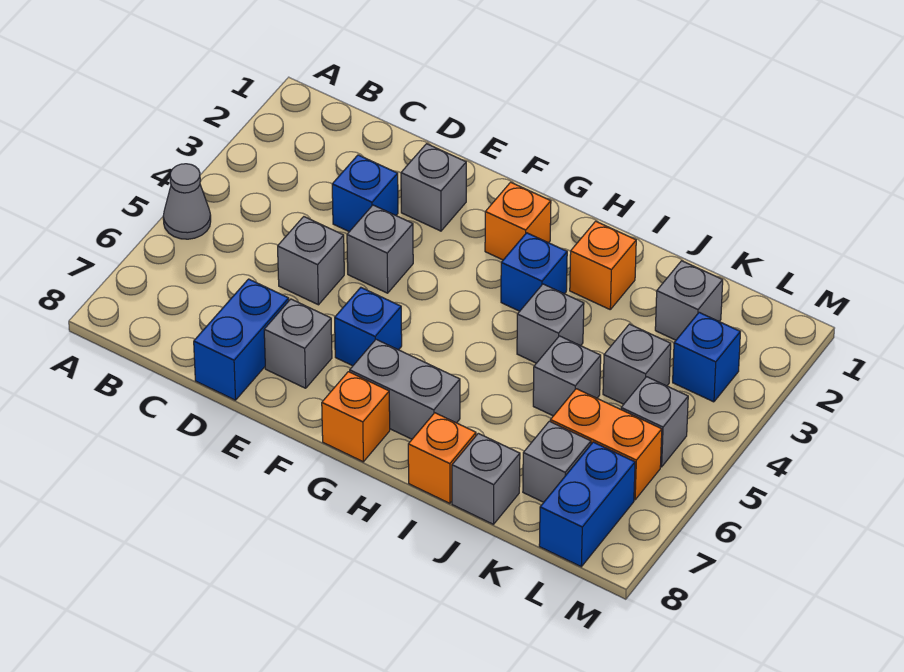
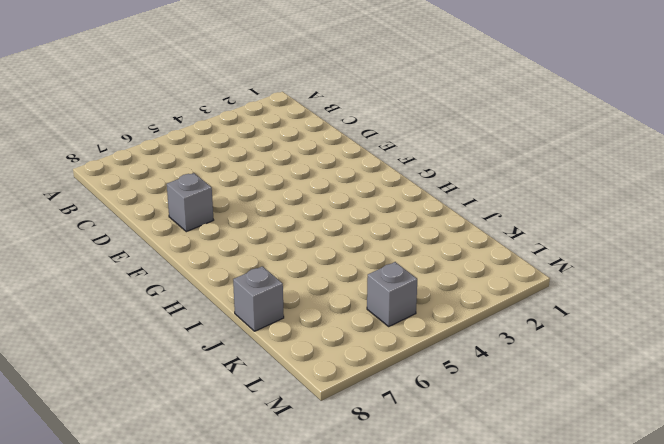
none -> grey 1x1 cone [163,164,211,239]
none -> blue 1x1 brick [332,155,398,232]
none -> grey 1x1 brick [278,217,344,305]

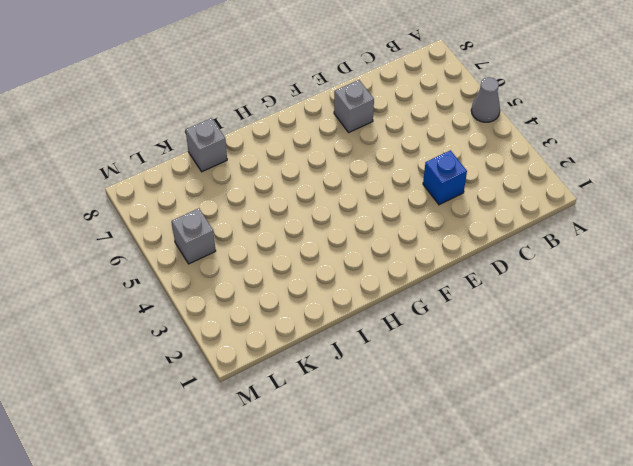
none -> grey 1x1 brick [278,217,344,305]
none -> blue 1x2 brick [194,279,289,400]
none -> grey 1x1 brick [401,144,466,231]

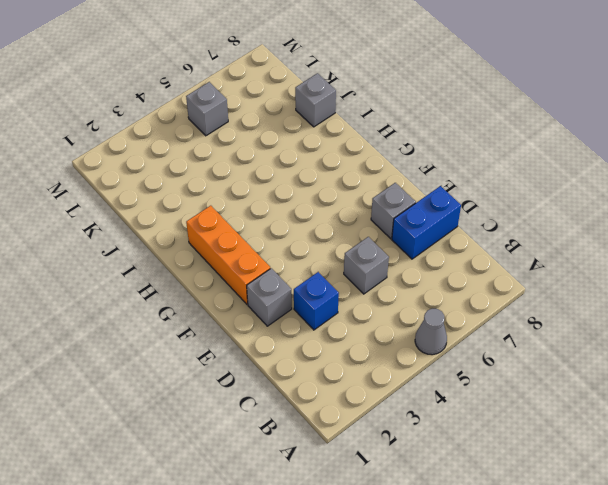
orange 1x3 brick [186,206,270,304] -> orange 1x1 brick [485,182,551,260]
none -> grey 1x1 brick [347,205,413,293]
none -> blue 1x1 brick [335,288,402,366]
none -> grey 1x2 brick [350,339,460,439]

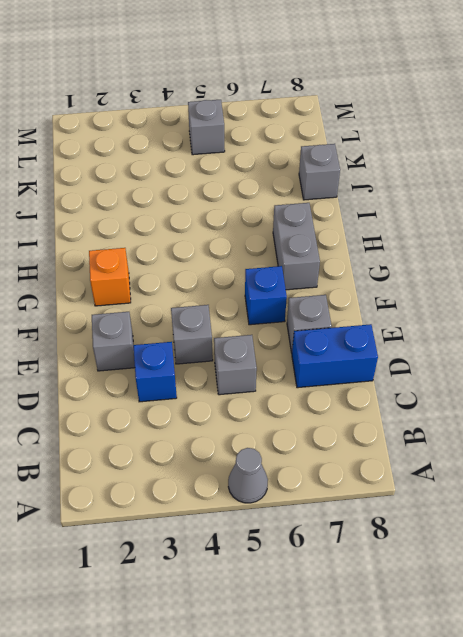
none -> orange 1x1 brick [322,372,390,462]
none -> blue 1x1 brick [501,233,567,311]
none -> orange 1x1 brick [570,221,636,309]

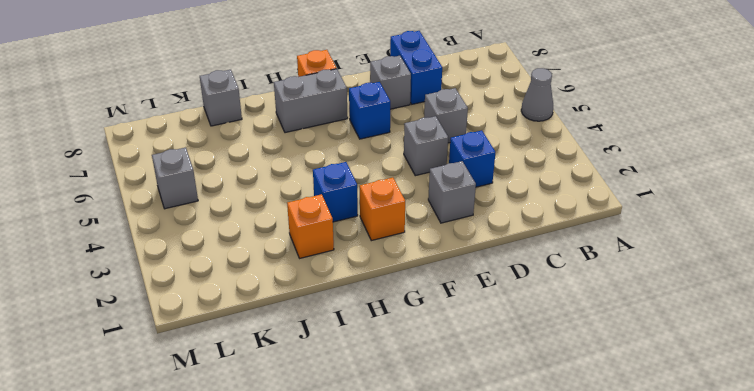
none -> grey 1x1 brick [517,284,584,363]
none -> orange 1x1 brick [408,413,476,503]
none -> grey 1x1 brick [533,336,601,416]

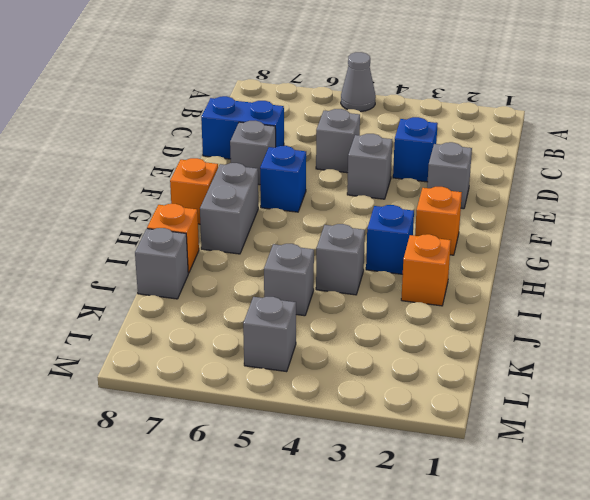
none -> grey 1x1 brick [655,261,723,340]
none -> grey 1x1 brick [603,324,671,404]
none -> orange 1x2 brick [550,389,662,500]

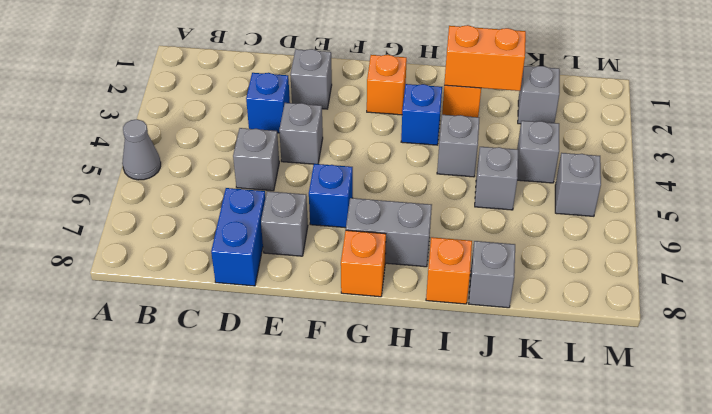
orange 1x2 brick [444,25,526,91] -> orange 1x2 brick moved to [550,389,662,500]
none -> grey 1x1 brick [523,421,591,502]
none -> blue 1x1 brick [673,312,740,402]
none -> blue 1x2 brick [539,442,635,567]

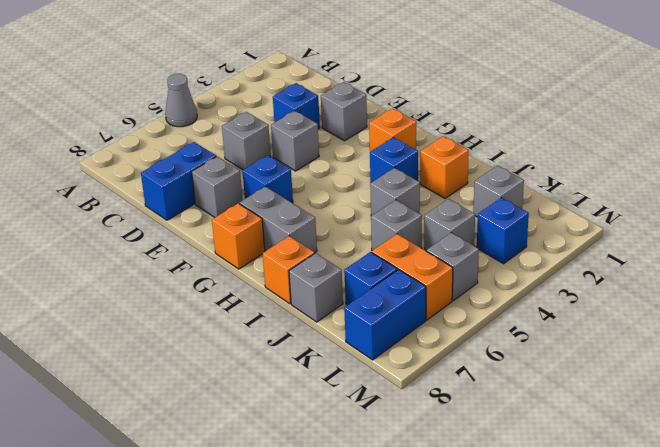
blue 1x1 brick [344,252,397,305] -> grey 1x1 brick [523,421,591,502]

